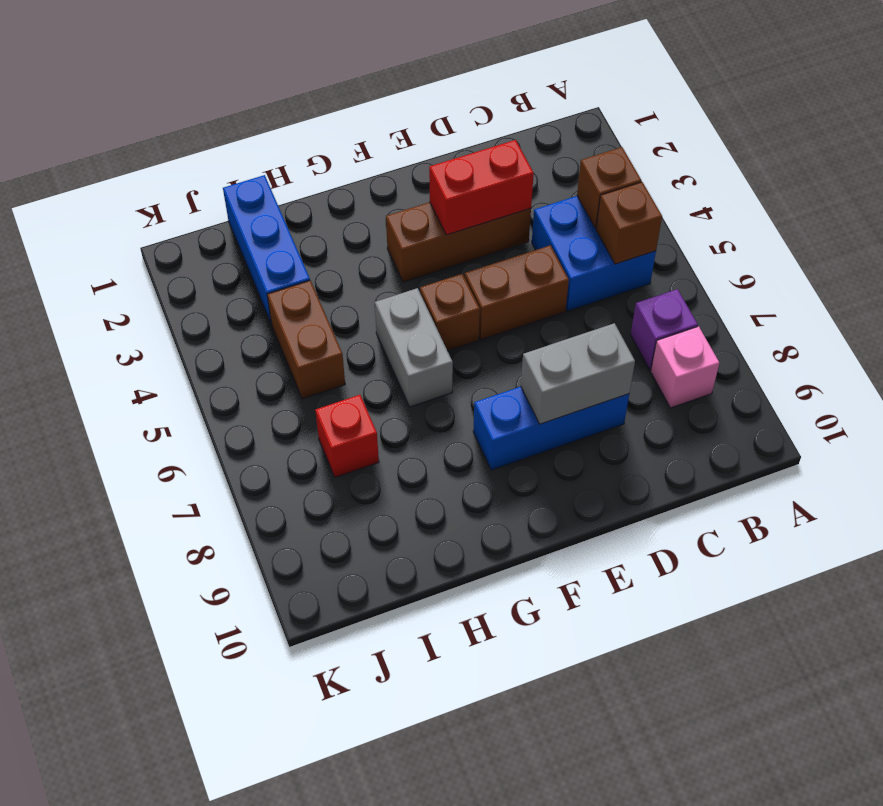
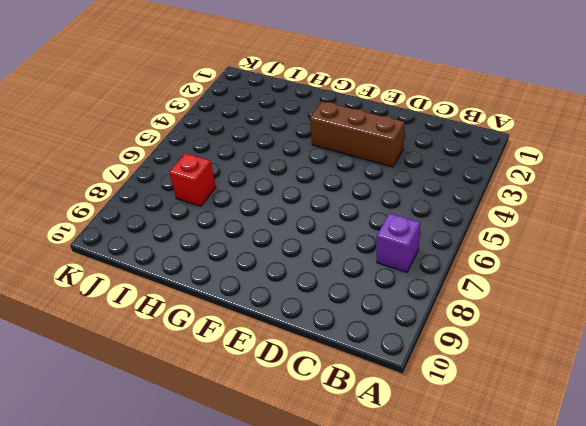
none -> blue 2x2 brick [532,196,656,311]
none -> pink 1x1 brick [651,326,719,408]
none -> brown 1x2 brick [465,245,569,340]

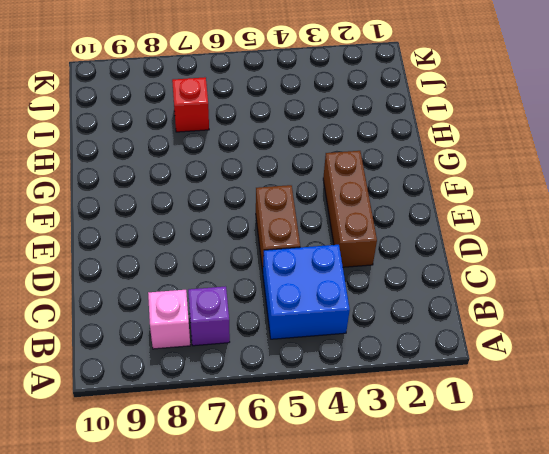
none -> blue 1x3 brick [473,387,629,470]
none -> brown 1x1 brick [420,274,480,351]
none -> grey 1x2 brick [375,288,453,407]

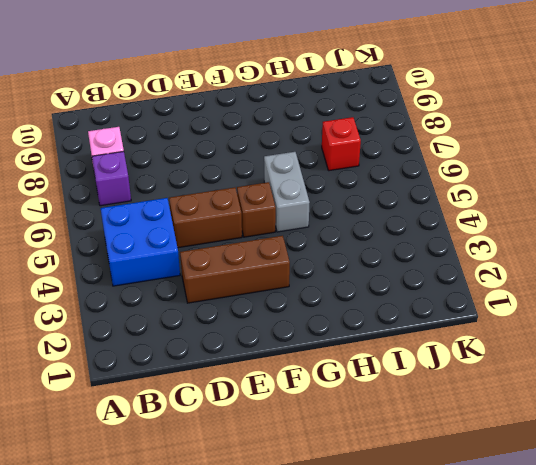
none -> blue 1x3 brick [473,387,629,470]
none -> blue 1x3 brick [223,175,310,324]
none -> brown 1x2 brick [267,280,345,399]

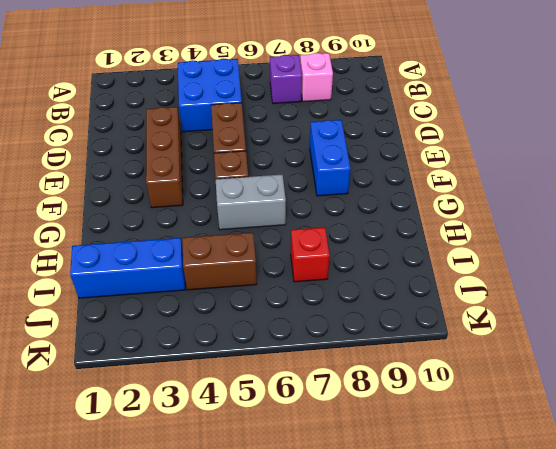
blue 1x2 brick [310,120,351,196] -> blue 1x3 brick [473,387,629,470]
none -> brown 1x1 brick [577,147,641,228]
none -> brown 1x1 brick [596,182,662,264]
none -> red 1x2 brick [429,140,534,235]

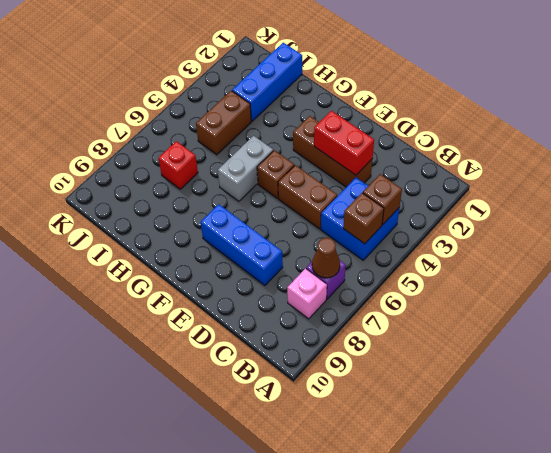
brown 1x1 cone [312,238,340,278] -> none
none -> grey 1x2 brick [521,323,635,424]

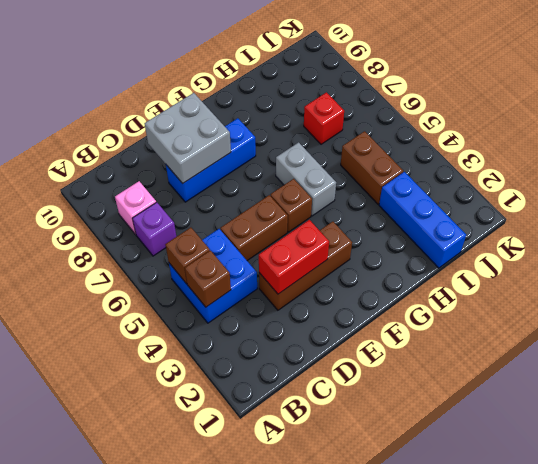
grey 2x2 brick [145,93,231,183] -> grey 1x2 brick [521,323,635,424]

